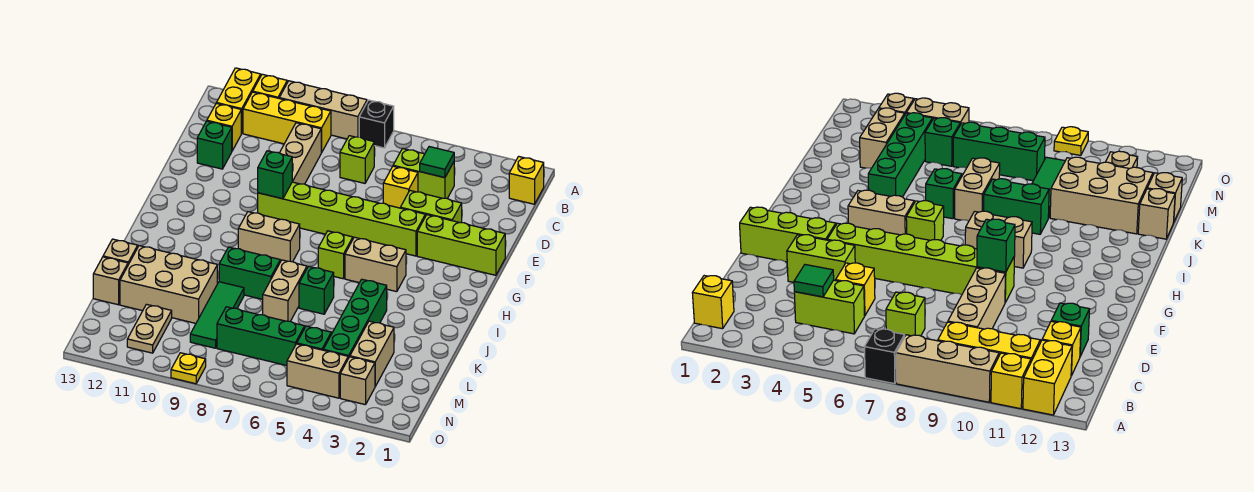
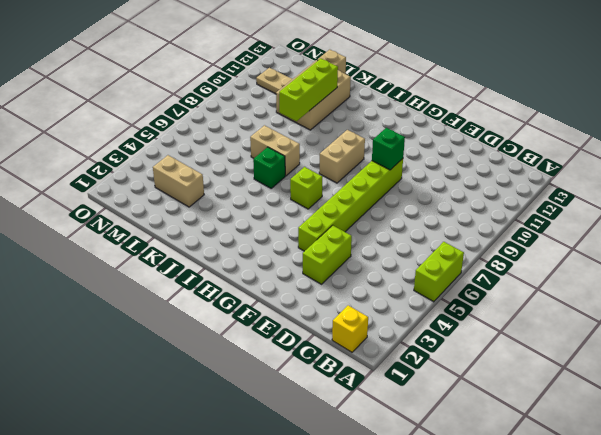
lime 1x2 brick [414,242,464,302] -> lime 1x2 brick moved to [393,148,454,198]
lime 1x3 brick [279,59,338,121] -> lime 1x3 brick moved to [417,215,505,275]
none -> black 1x1 brick [359,100,394,148]
none -> tan 1x3 brick [279,81,367,139]
none -> yellow 1x1 brick [253,74,287,98]
none -> yellow 1x2 brick [217,68,261,133]

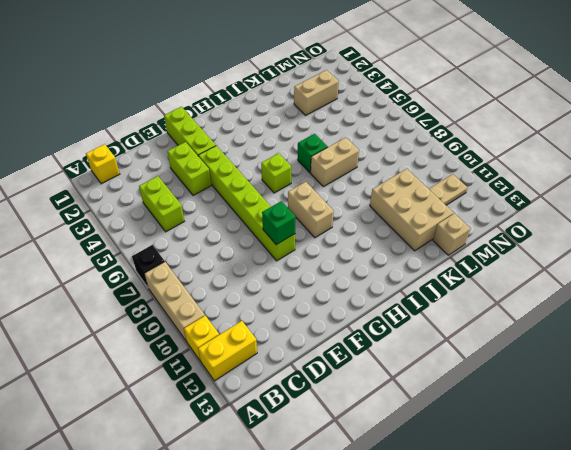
none -> yellow 1x3 brick [243,92,331,153]
none -> lime 1x1 brick [340,136,374,183]
none -> tan 1x3 brick [280,123,321,184]
none -> yellow 1x1 brick [207,103,242,151]

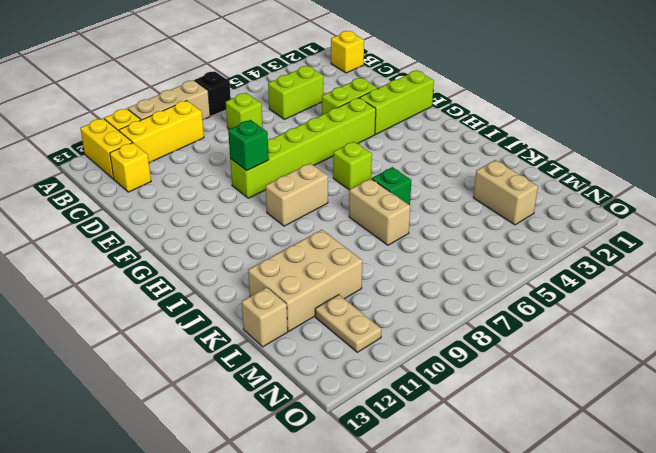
none -> tan 1x3 brick [280,123,321,184]
none -> yellow 1x1 brick [383,166,418,208]
none -> green 1x1 brick [197,121,232,169]
none -> tan 1x2 brick [345,237,406,292]

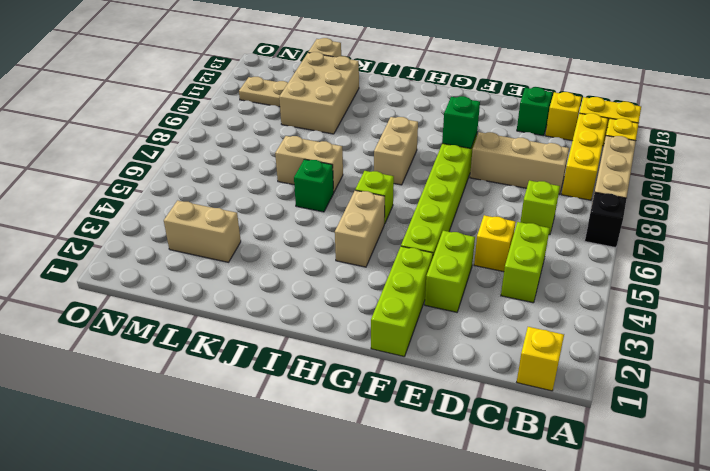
none -> green 1x4 brick [323,279,387,358]
none -> green 1x2 brick [219,247,280,299]
none -> green 1x3 tile [190,282,244,348]
none -> tan 1x1 brick [103,239,138,264]

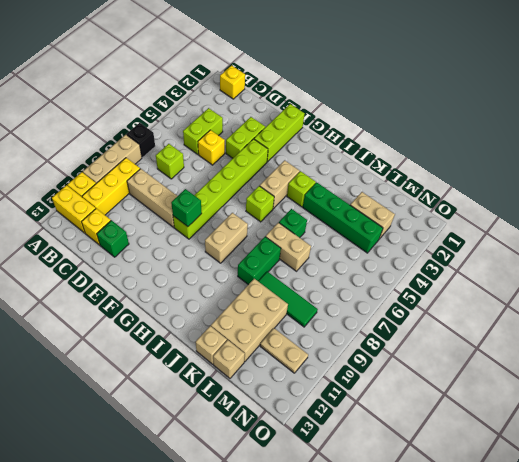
lime 1x1 brick [287,171,316,207] -> none
none -> green 1x1 brick [297,326,331,350]
none -> green 1x3 brick [217,307,305,366]
none -> tan 1x1 brick [340,357,375,405]
none -> tan 1x2 brick [287,344,348,398]

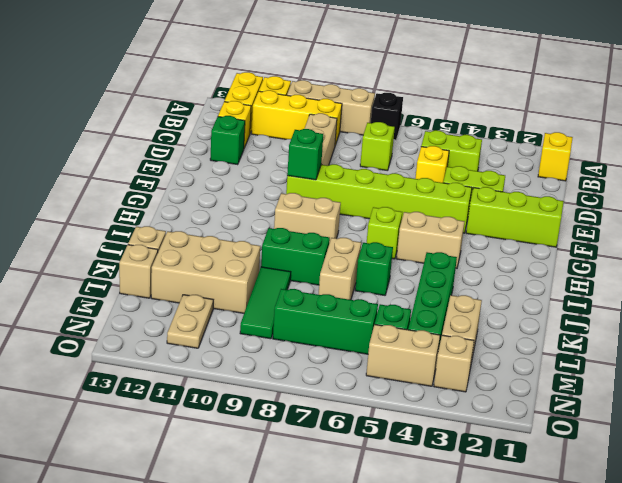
none -> yellow 1x1 plate [171,353,206,384]
none -> green 1x1 tile [420,147,454,178]

